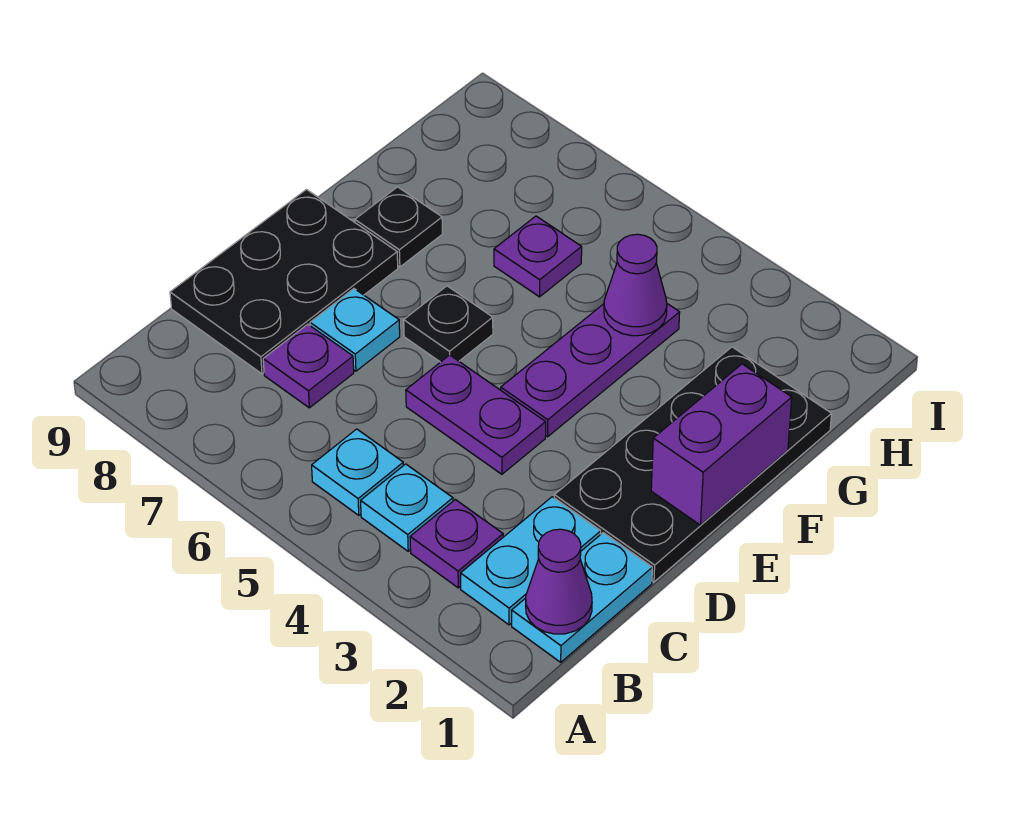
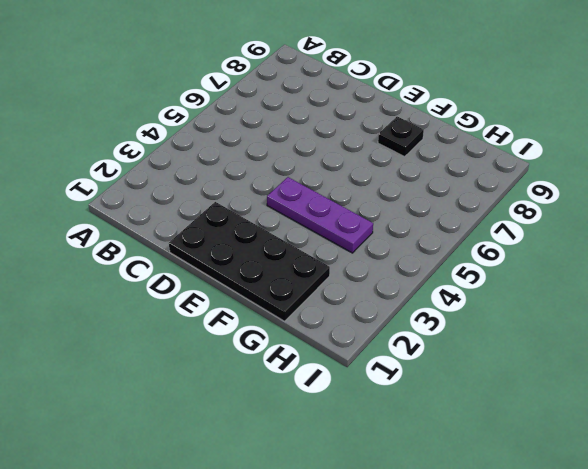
none -> cyan 1x2 plate [512,533,652,662]
none -> cyan 1x2 plate [461,497,601,625]
none -> purple 1x1 plate [410,500,503,588]

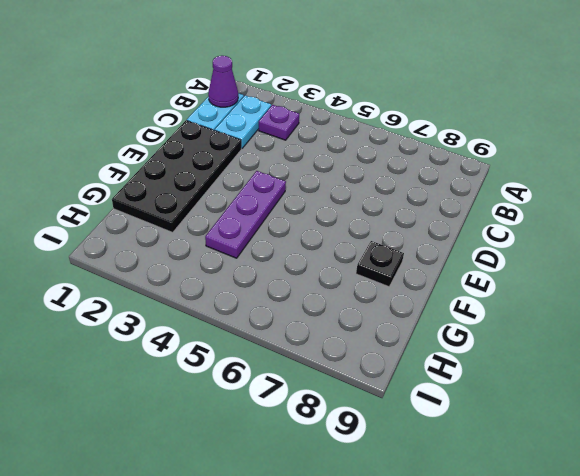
none -> cyan 1x1 plate [361,464,453,551]
none -> cyan 1x1 plate [312,429,403,515]
none -> purple 1x1 plate [263,324,354,408]

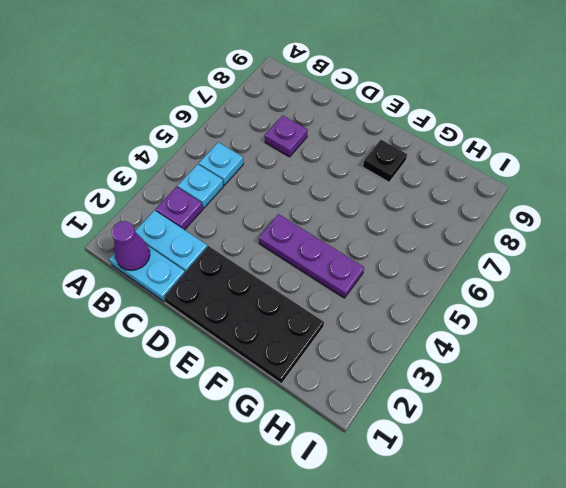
none -> black 2x3 plate [170,190,398,374]
none -> purple 1x2 plate [406,355,546,474]
none -> cyan 1x1 plate [310,289,400,371]

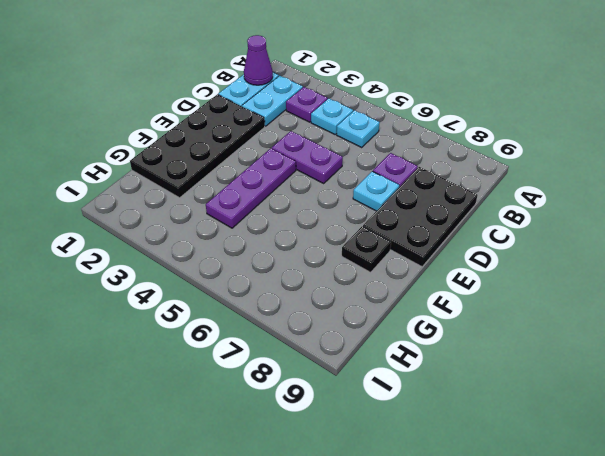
none -> black 1x1 plate [404,286,493,362]
none -> purple 1x1 plate [494,216,582,297]
none -> purple 1x2 brick [651,364,792,525]

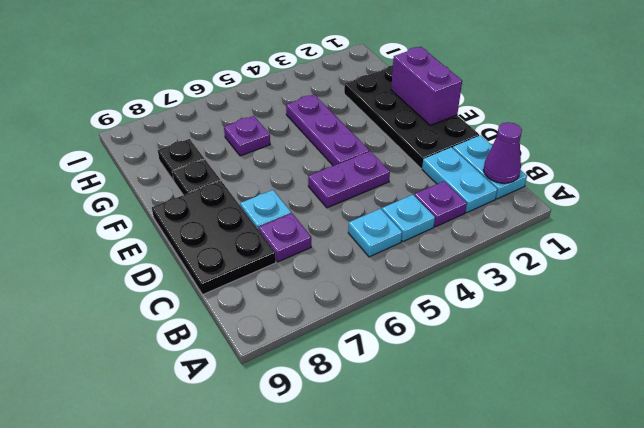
black 1x1 plate [158,139,204,181] -> black 1x1 plate moved to [404,286,493,362]
none -> purple 1x1 cone [604,234,667,336]

